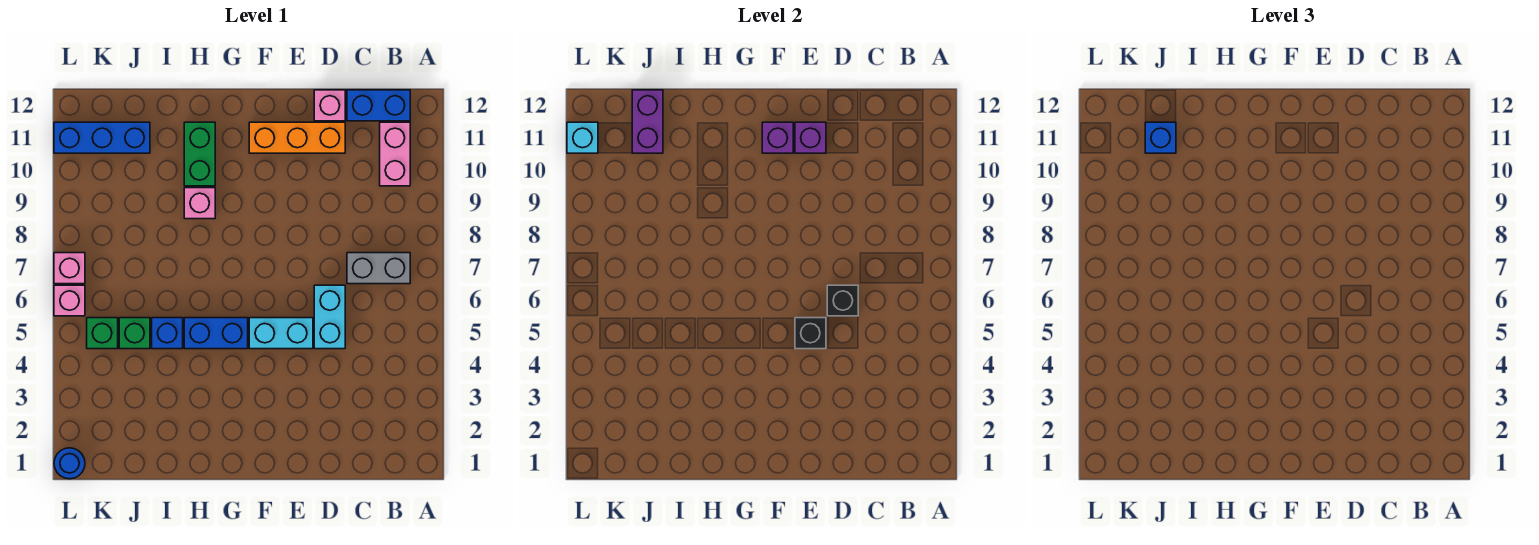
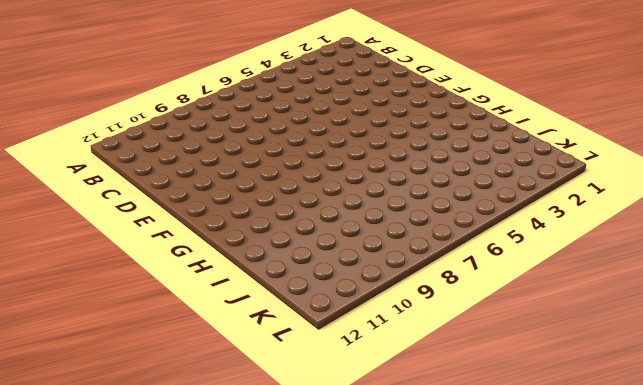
none -> grey 1x2 brick [347,253,410,284]
none -> pink 1x2 brick [380,122,410,186]
none -> blue 1x2 brick [347,90,410,121]

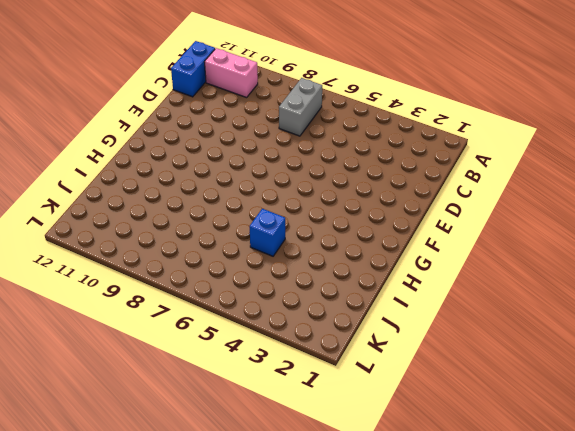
none -> cyan 1x2 brick [314,285,345,349]
none -> orange 1x3 brick [249,122,345,153]
none -> pink 1x1 brick [314,90,345,121]

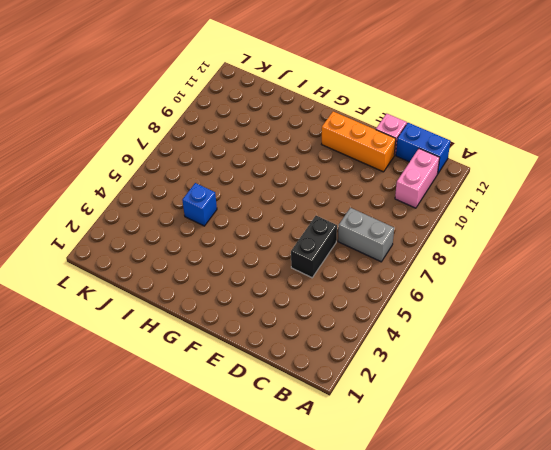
black 1x2 brick [291,216,337,278] -> cyan 1x2 brick [314,285,345,349]
none -> cyan 1x2 brick [249,318,313,349]
none -> blue 1x2 brick [184,318,248,349]
none -> pink 1x1 brick [184,188,215,219]

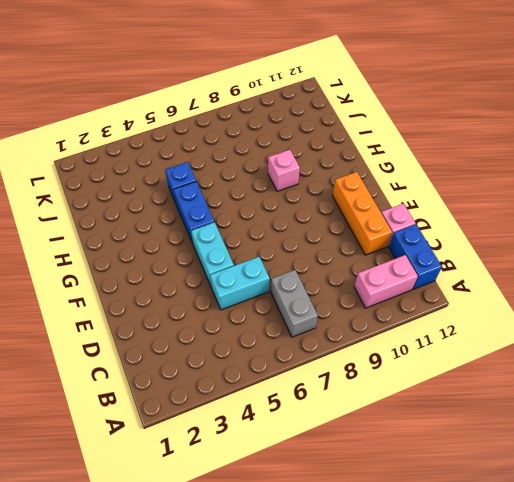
none -> green 1x2 brick [184,122,215,186]
none -> green 1x1 brick [119,318,150,349]
none -> blue 1x3 brick [54,122,150,153]

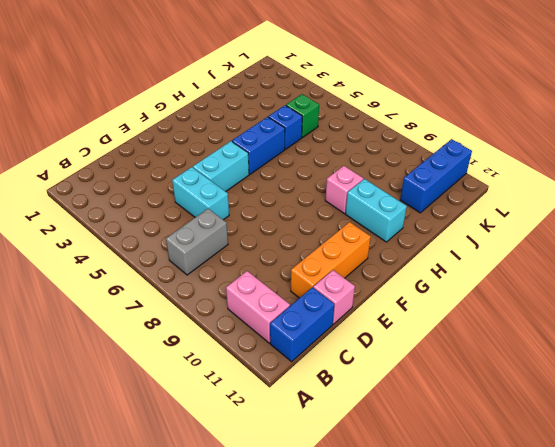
cyan 1x2 brick [345,179,407,242] -> green 1x2 brick [184,122,215,186]
none -> green 1x1 brick [87,318,118,349]
none -> blue 1x1 round brick [54,448,85,479]
none -> pink 1x1 brick [54,285,85,316]

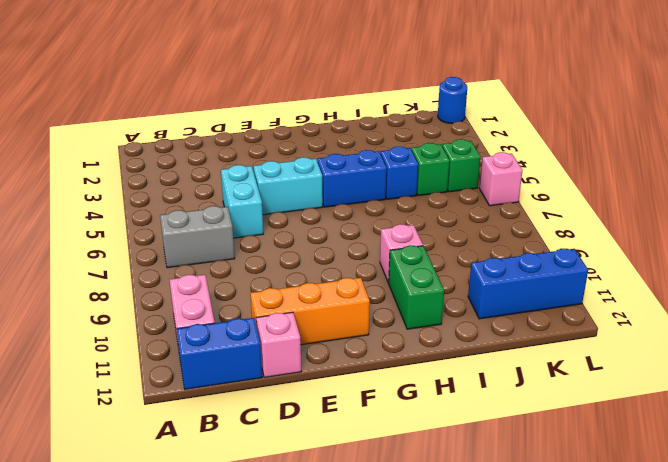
none -> pink 1x1 brick [54,253,85,284]
none -> black 1x1 brick [827,285,858,316]
none -> black 1x1 brick [795,318,826,349]

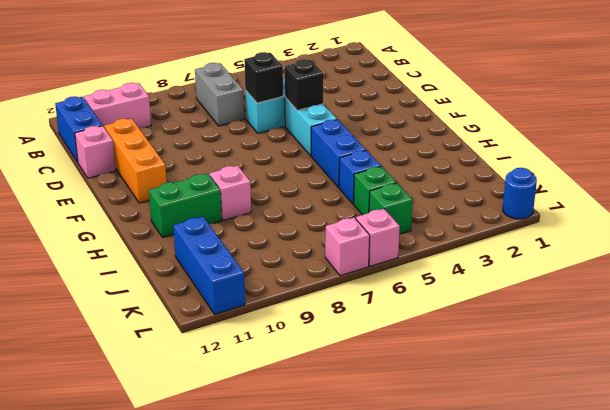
none -> purple 1x1 brick [795,122,826,153]
none -> purple 1x1 brick [762,122,793,153]
none -> purple 1x2 brick [632,90,663,153]

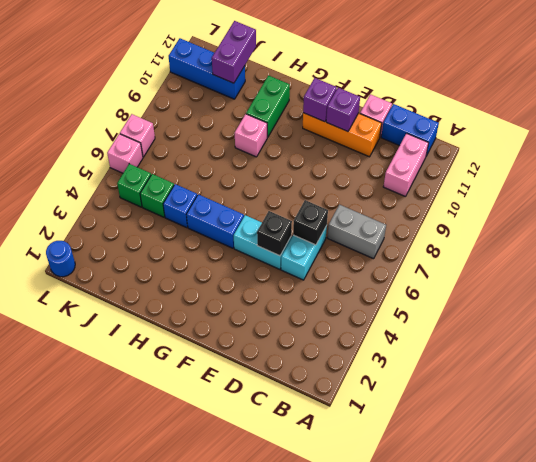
none -> cyan 1x1 brick [567,122,598,153]
none -> blue 1x1 brick [1145,122,1176,153]

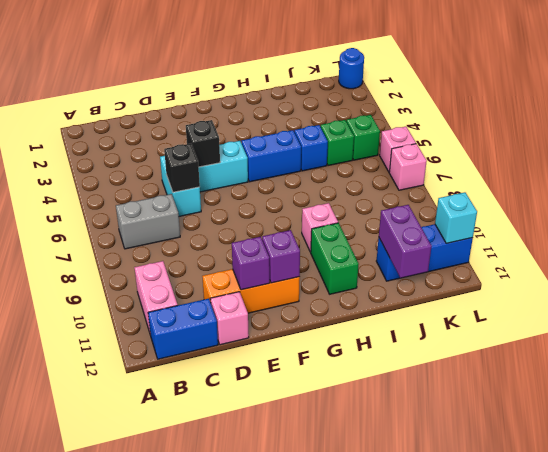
none -> blue 1x1 brick [1145,122,1176,153]

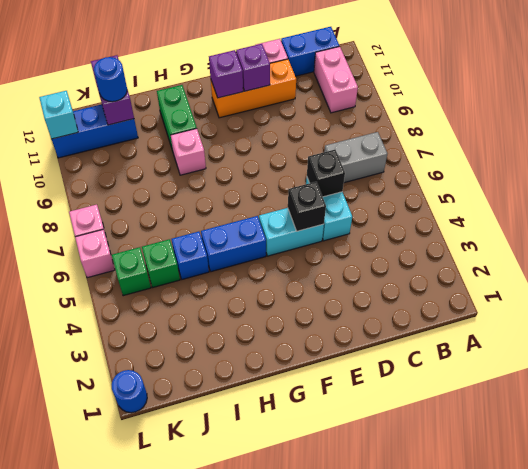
blue 1x1 round brick [94,57,127,102] -> blue 1x1 brick [1145,122,1176,153]

